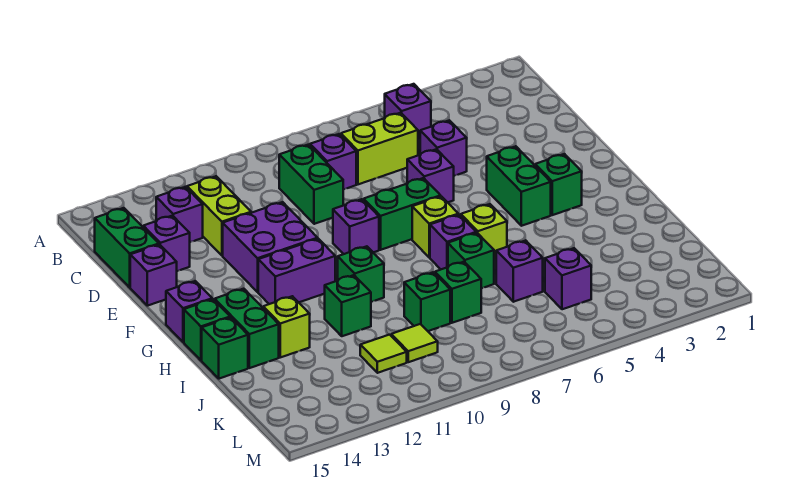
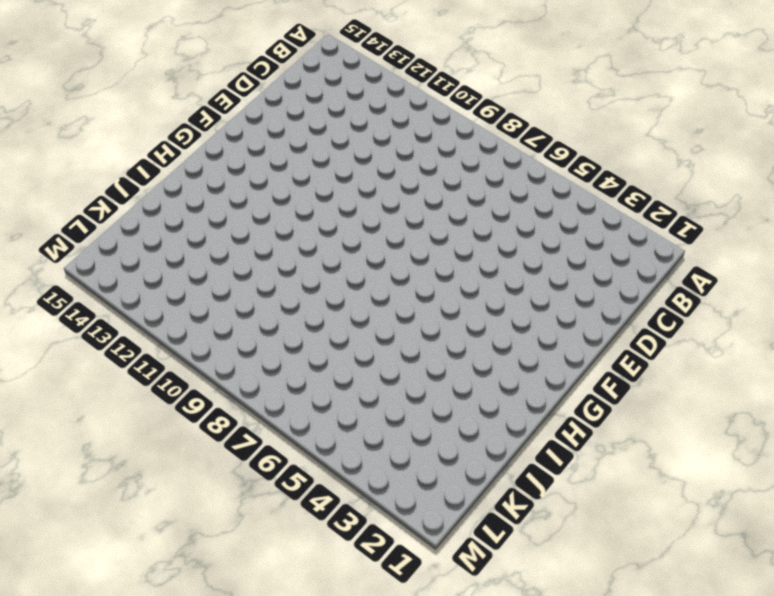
none -> purple 1x1 brick [385,84,431,139]
none -> lime 1x2 brick [341,113,418,184]
none -> purple 1x1 brick [310,134,356,190]
none -> green 1x2 brick [279,144,343,224]

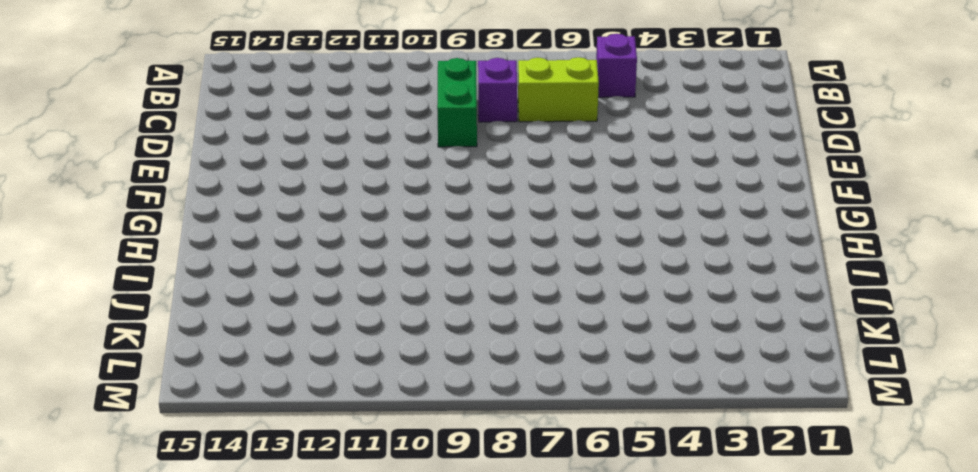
none -> lime 1x2 brick [187,176,251,256]
none -> purple 1x1 brick [156,187,203,242]
none -> green 1x2 brick [95,208,159,287]
none -> purple 1x1 brick [420,120,467,176]

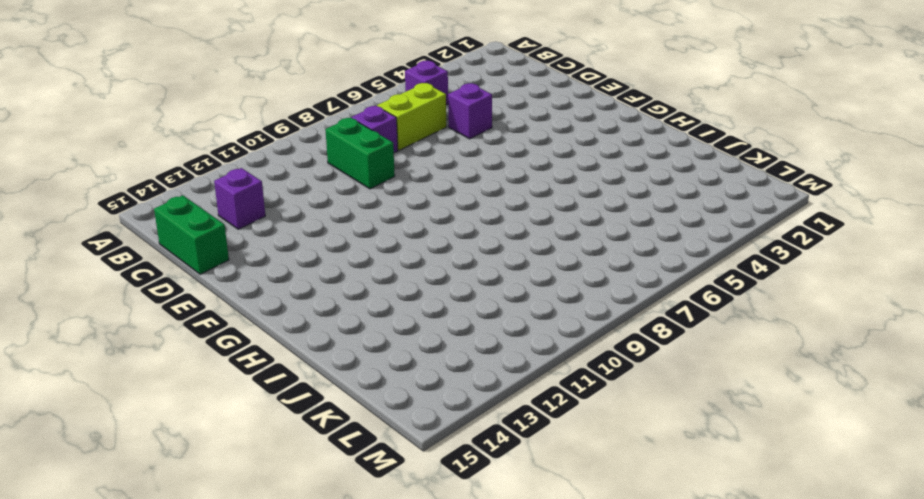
none -> lime 1x2 brick [187,176,251,256]
none -> purple 1x1 brick [143,216,190,271]
none -> purple 1x1 brick [407,149,454,202]
none -> purple 2x2 brick [223,202,318,292]

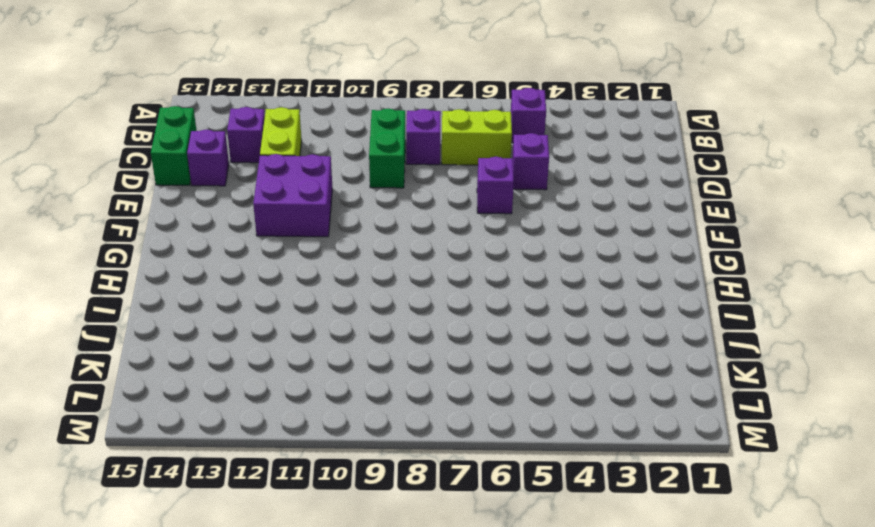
none -> purple 1x1 brick [130,245,177,306]
none -> green 1x2 brick [487,146,551,226]
none -> green 1x2 brick [364,178,441,250]
none -> purple 1x1 brick [333,199,379,254]

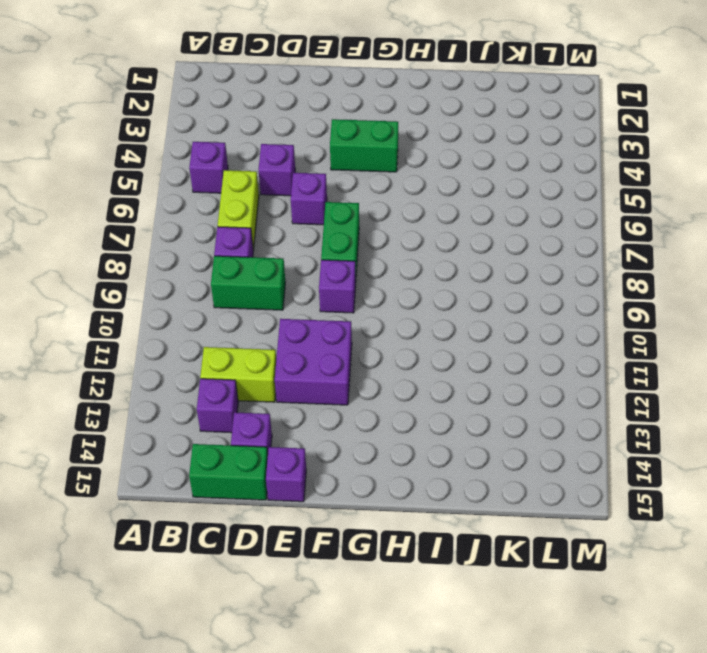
none -> green 1x1 brick [535,154,582,215]
none -> lime 1x1 brick [412,196,458,257]
none -> purple 1x2 brick [258,239,335,304]
none -> purple 1x1 brick [166,281,212,342]

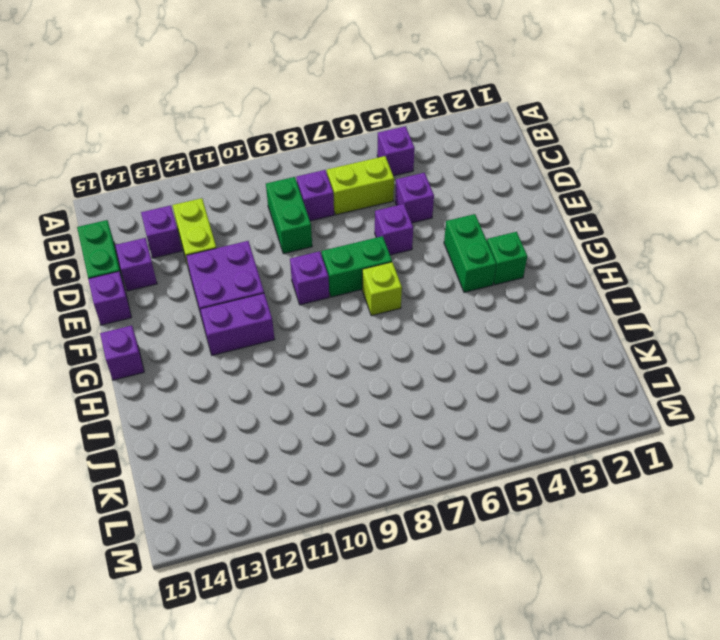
none -> lime 1x1 brick [461,204,507,260]
none -> purple 1x1 brick [430,215,476,269]
none -> green 1x1 brick [338,246,384,302]
none -> green 1x2 brick [215,289,279,368]

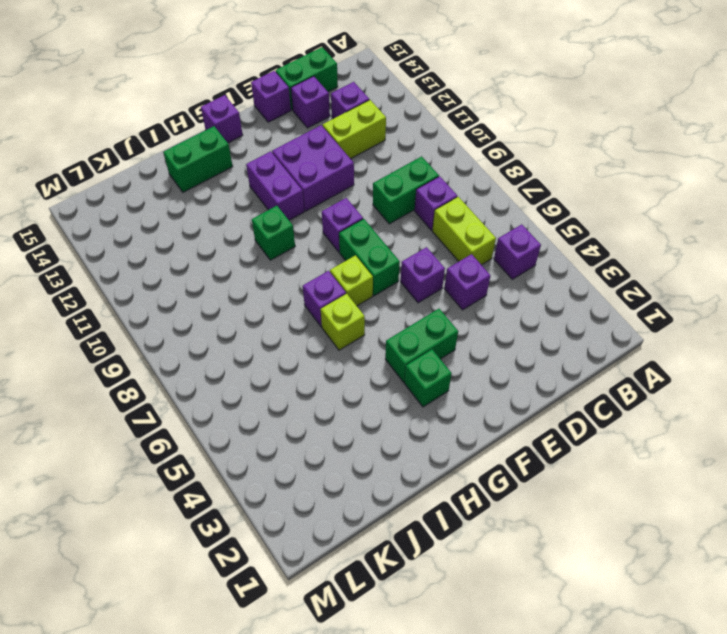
none -> green 1x1 brick [184,299,230,360]
none -> green 1x1 brick [448,233,494,288]
none -> green 1x1 brick [325,275,371,336]
none -> lime 1x1 brick [263,296,310,357]

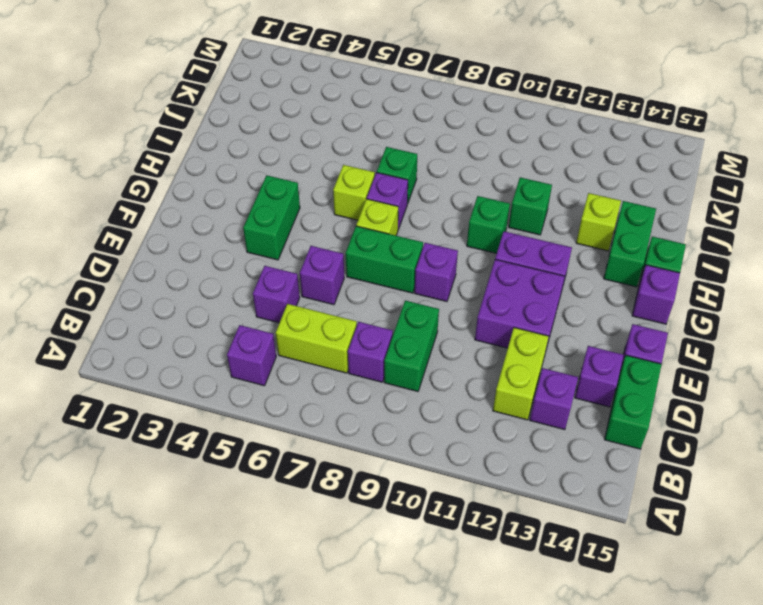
none -> green 1x1 brick [535,154,582,215]
none -> green 1x1 brick [202,318,248,379]
none -> purple 1x1 brick [496,240,543,302]
none -> green 1x1 brick [435,262,482,323]

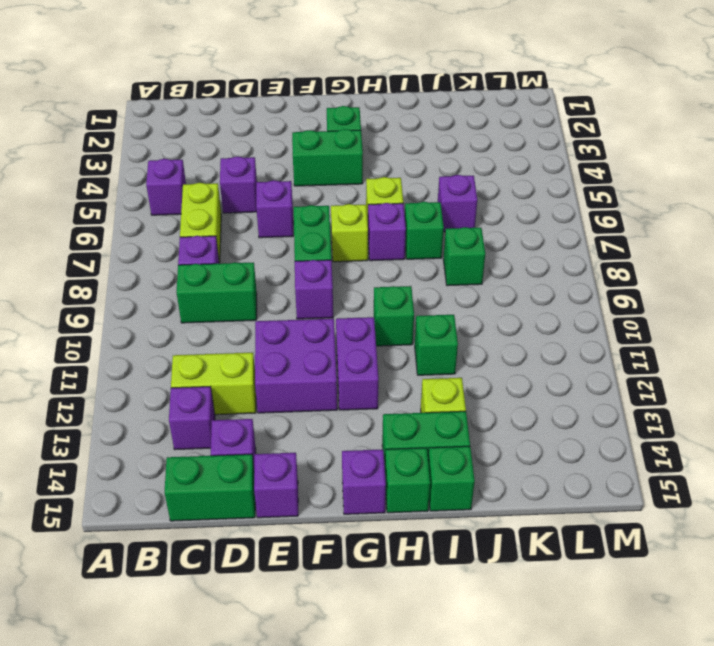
none -> green 1x1 brick [404,272,450,331]
none -> purple 1x1 brick [545,248,591,309]
none -> lime 1x1 tile [391,324,438,362]
none -> lime 1x1 tile [360,335,407,373]

